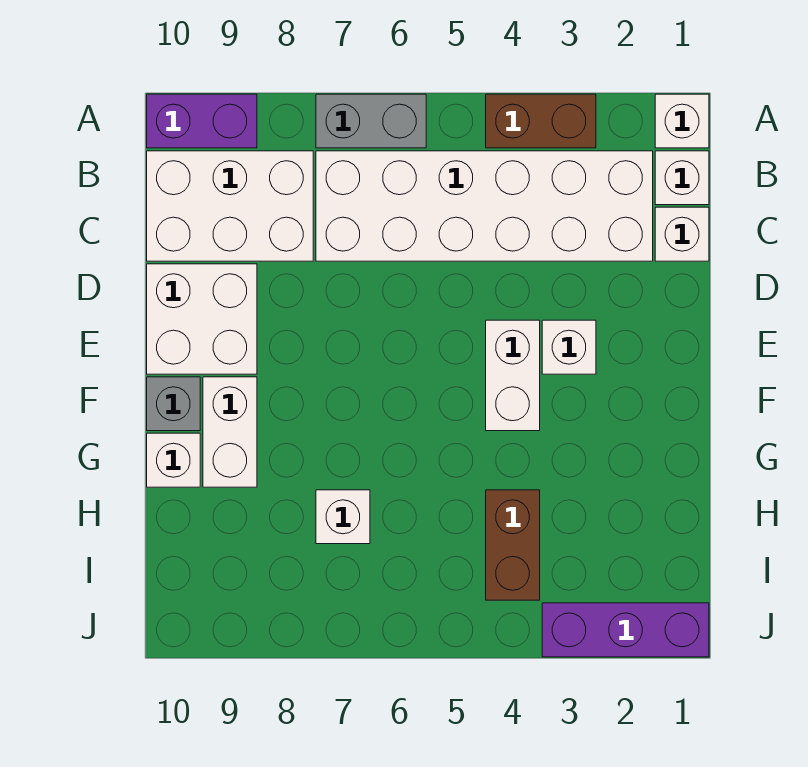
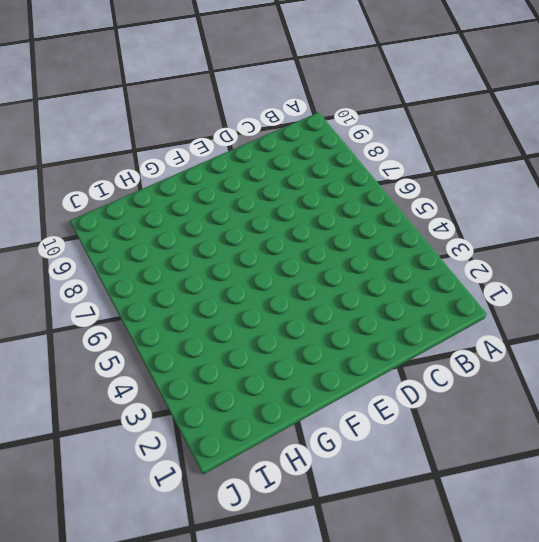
none -> white 1x1 brick [655,94,709,148]
none -> brown 1x2 brick [486,94,596,148]
none -> grey 1x2 brick [316,94,426,148]

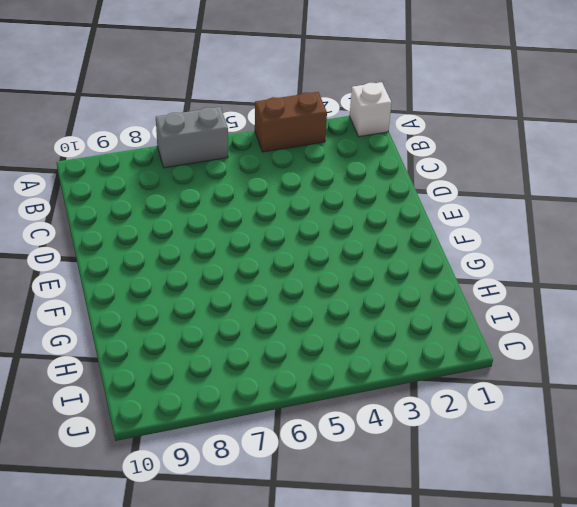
none -> purple 1x2 brick [147,94,257,148]
none -> white 1x1 brick [655,151,709,205]
none -> white 2x6 brick [316,151,653,261]

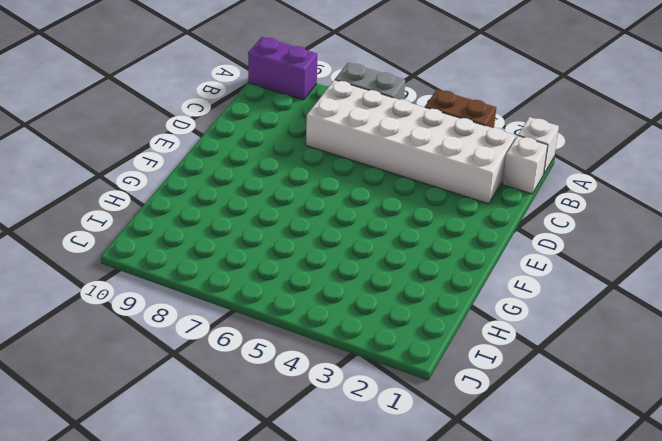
none -> white 2x3 brick [147,151,313,261]
none -> white 1x1 brick [655,207,709,261]
none -> white 2x2 brick [147,264,257,374]

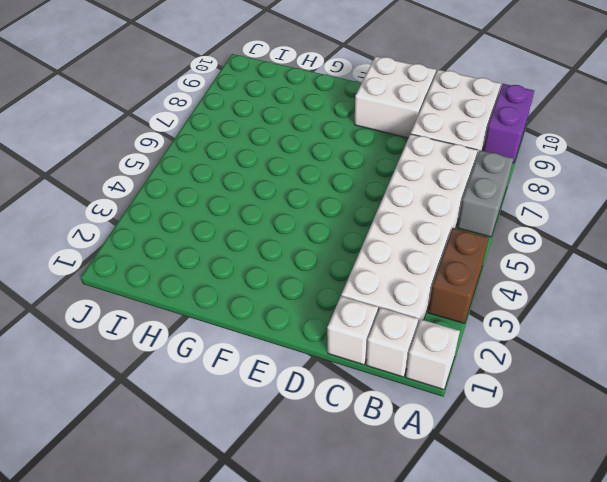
none -> white 1x1 brick [542,320,596,374]
none -> white 1x2 brick [486,320,540,431]
none -> white 1x2 brick [203,377,257,487]

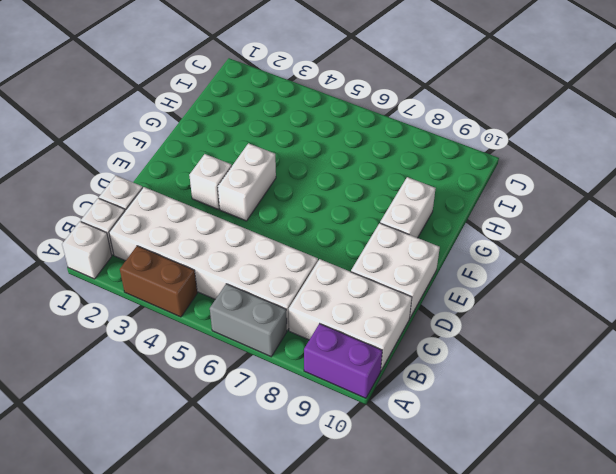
none -> grey 1x1 brick [147,377,200,431]
none -> white 1x1 brick [147,433,200,487]
none -> brown 1x2 brick [486,490,540,600]

